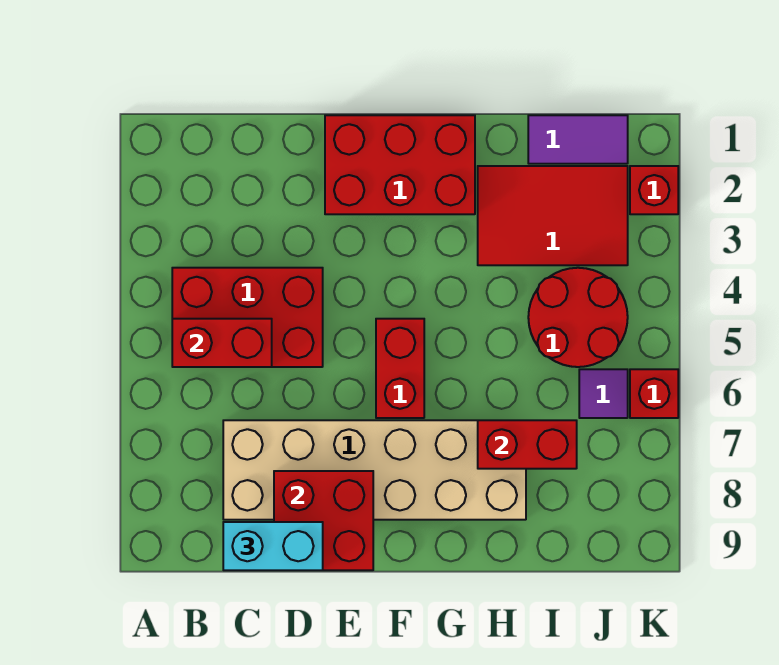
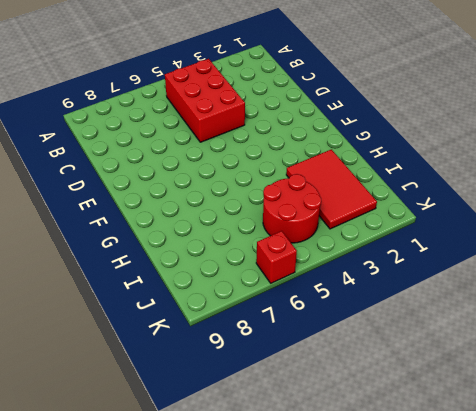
none -> tan 2x6 brick [223,420,526,520]
none -> red 2x3 brick [325,115,475,214]
none -> red 1x2 brick [376,319,424,418]

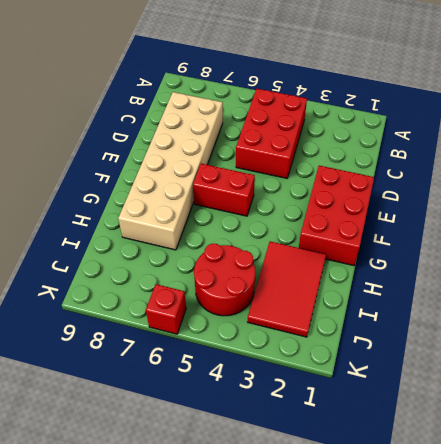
none -> purple 1x2 tile [528,115,628,164]
none -> purple 1x1 tile [579,369,628,418]
none -> red 1x1 brick [630,166,678,214]

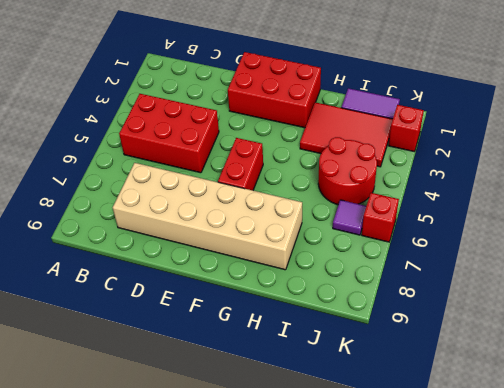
none -> red 1x2 brick [172,319,272,367]
none -> red 2x2 brick [274,471,373,570]
none -> red 1x2 brick [478,420,577,469]

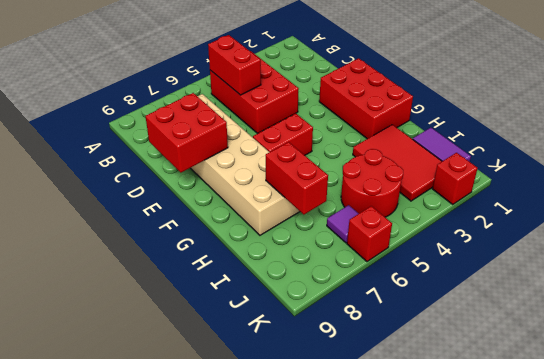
none -> cyan 1x2 brick [223,522,323,570]

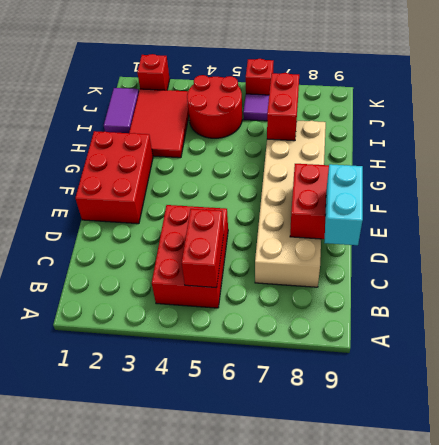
none -> red 1x2 brick [376,319,424,418]

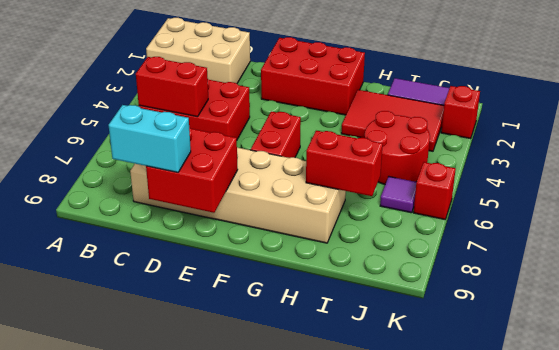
tan 2x3 brick [146,18,250,84] -> none

